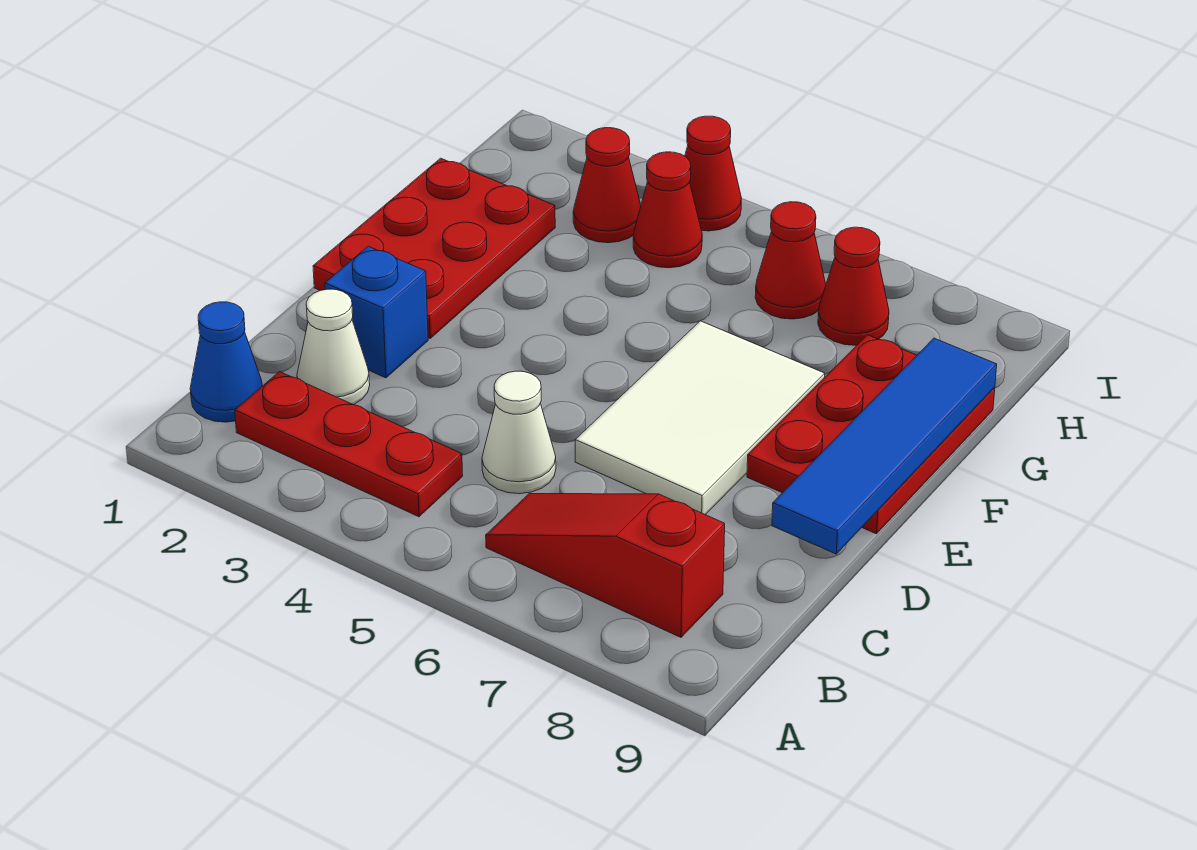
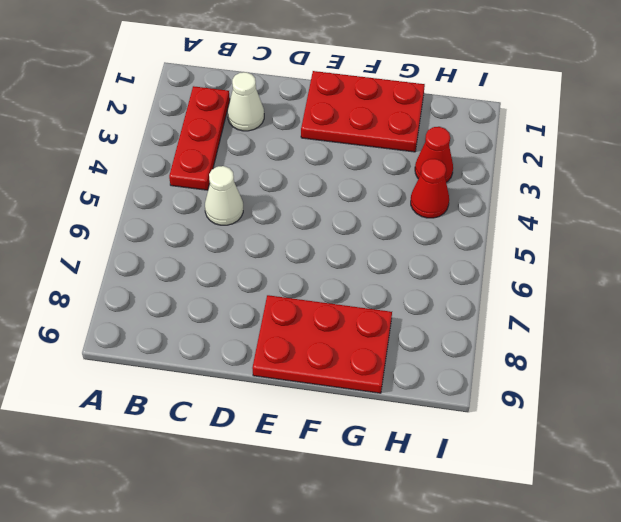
none -> blue 1x1 cone [190,302,263,422]
none -> red 1x3 slope [486,494,725,637]
none -> blue 1x1 brick [325,246,428,378]

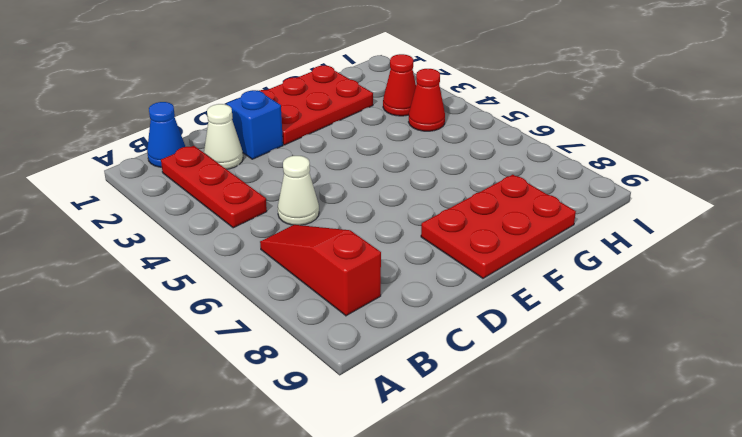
none -> white 2x3 tile [575,321,825,515]
none -> red 1x1 cone [755,202,826,319]
none -> red 1x1 cone [818,227,889,345]

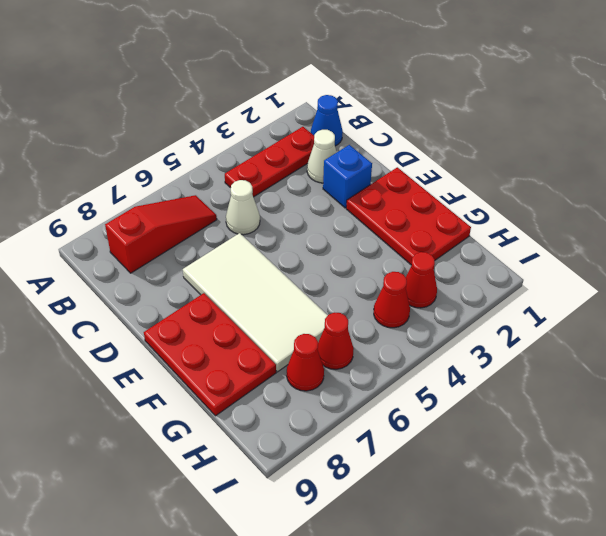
white 2x4 tile [183,233,328,372] -> white 2x3 tile [575,321,825,515]
none -> red 1x1 cone [685,116,741,231]
none -> blue 1x4 tile [772,338,997,554]

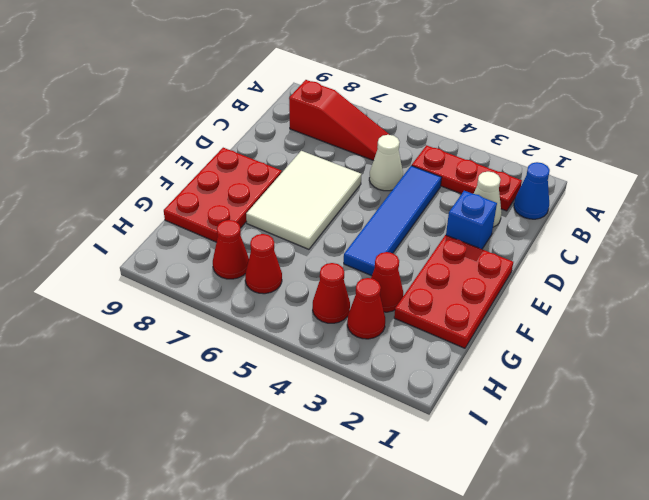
blue 1x4 tile [344,166,442,276] -> blue 1x4 tile moved to [772,338,997,554]
red 1x1 cone [371,252,403,312] -> red 1x1 cone moved to [685,116,741,231]

